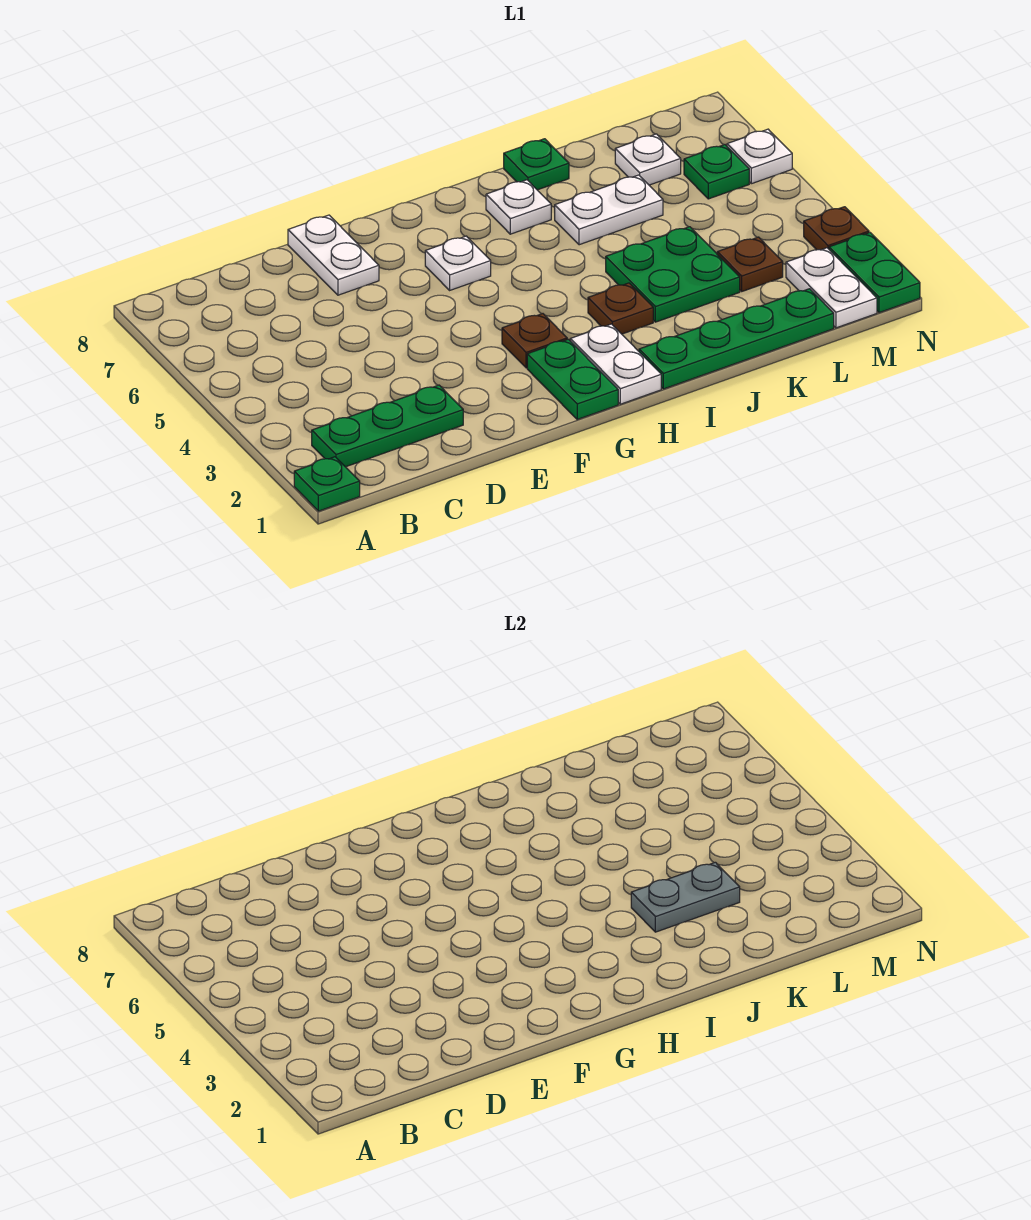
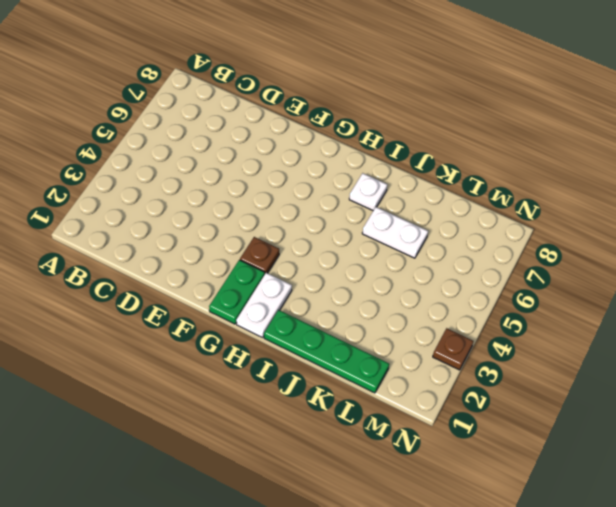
none -> green 1x1 plate [294,457,360,511]
none -> green 1x3 plate [312,385,463,467]
none -> white 1x2 plate [288,215,379,295]

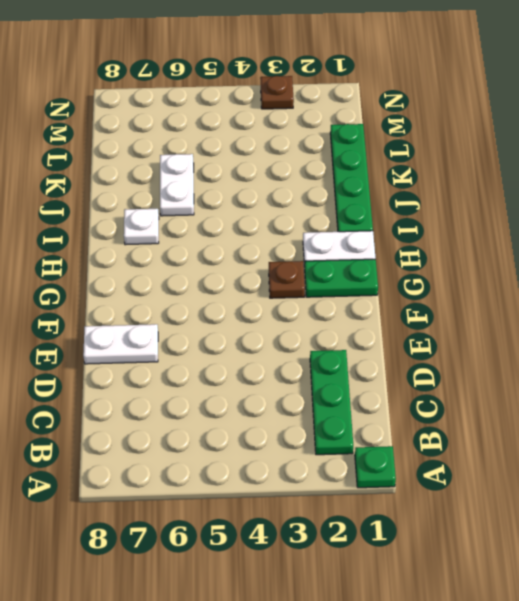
none -> white 1x1 plate [425,236,491,290]
none -> brown 1x1 plate [588,283,653,334]
none -> green 2x2 plate [606,227,740,322]

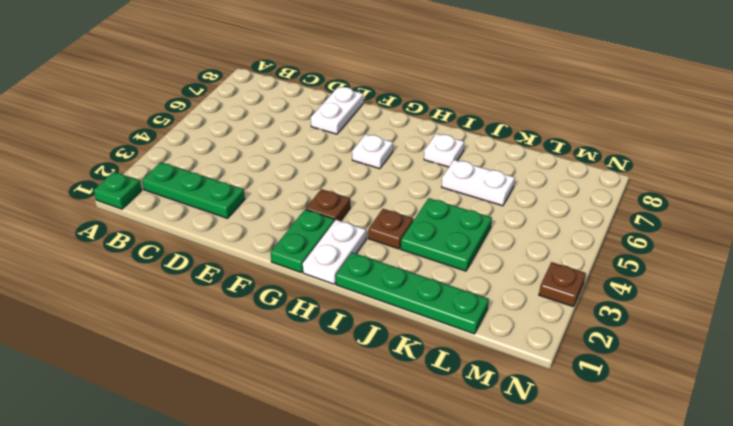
none -> green 1x1 plate [504,139,569,190]
none -> brown 1x1 plate [717,237,783,291]
none -> white 1x1 plate [615,134,681,185]

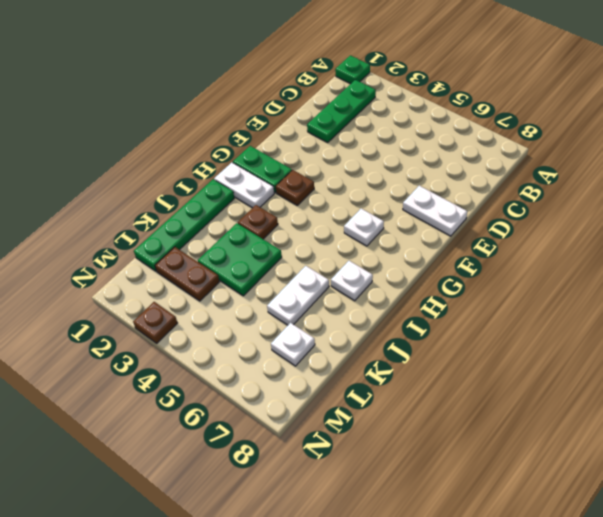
brown 1x2 plate [155,247,219,301] -> brown 1x1 plate [717,237,783,291]
none -> green 1x1 plate [504,139,569,190]
none -> white 1x2 plate [786,248,877,328]
none -> green 1x1 plate [684,145,749,199]

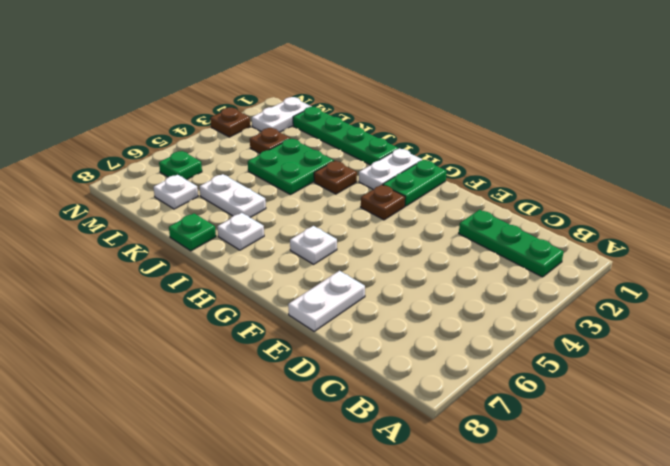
none -> green 1x1 plate [294,457,360,511]
none -> green 1x2 plate [829,233,920,313]
none -> white 1x1 plate [727,129,792,184]

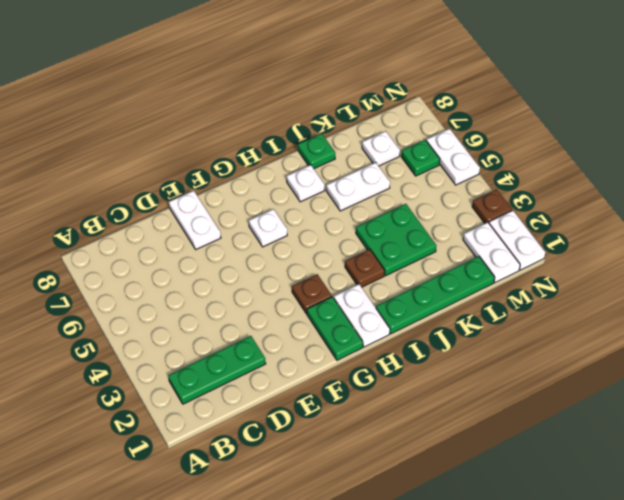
white 1x2 plate [489,210,545,270] -> green 1x2 plate [829,233,920,313]
white 1x2 plate [426,129,480,185] -> white 1x1 plate [727,129,792,184]
none -> green 1x1 plate [294,457,360,511]
none -> brown 1x1 plate [717,237,783,291]
none -> grey 1x2 plate [631,862,740,932]

